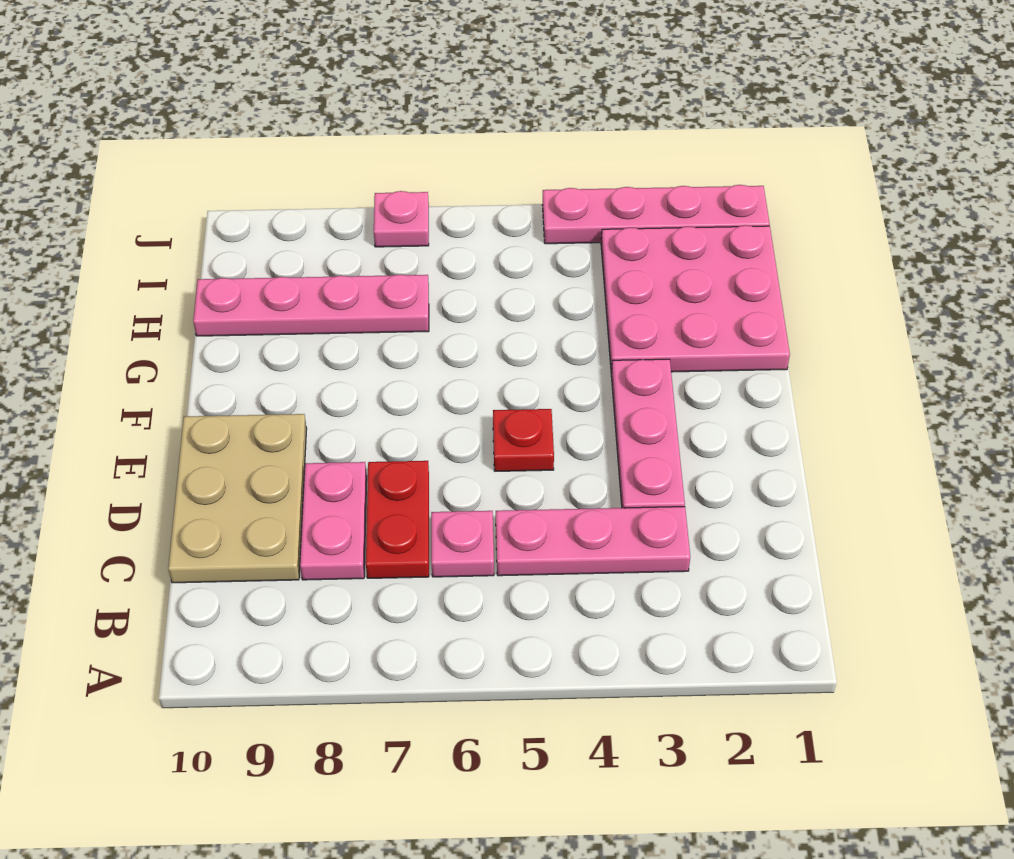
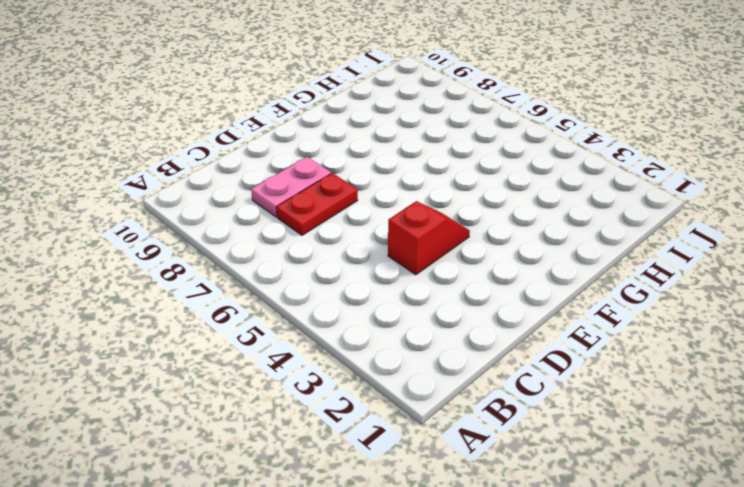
red 1x2 slope [388,201,470,275] -> none
none -> pink 1x3 plate [496,507,690,576]
none -> pink 1x1 plate [431,511,494,577]

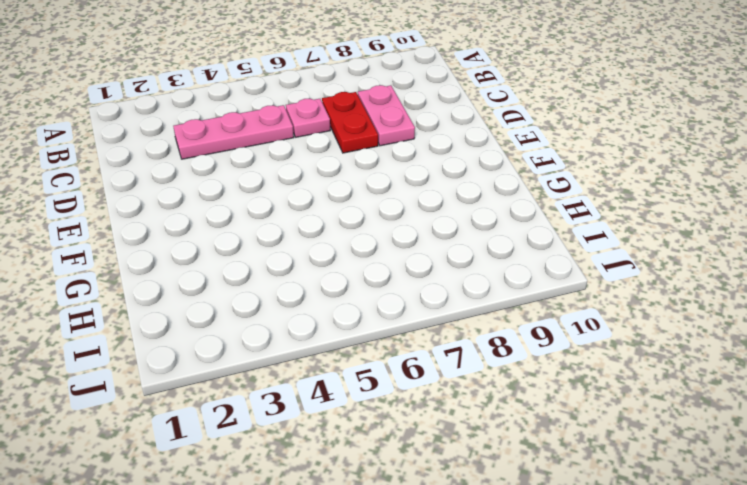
none -> tan 2x3 plate [168,414,307,583]
none -> pink 1x3 plate [611,359,685,508]

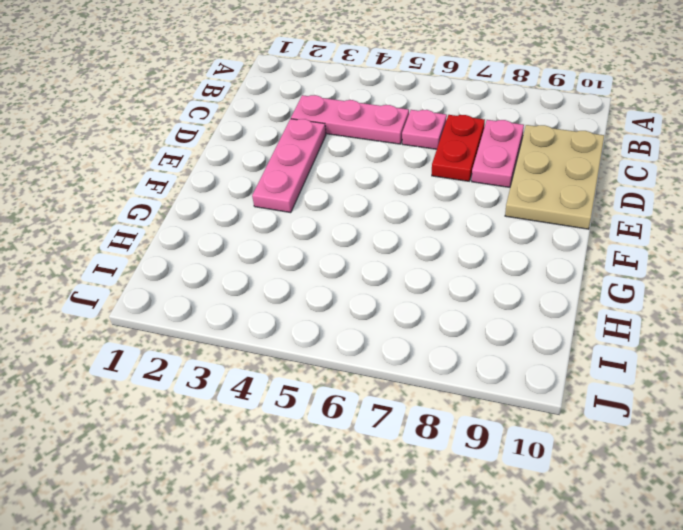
none -> red 1x1 plate [493,409,554,471]
none -> pink 3x3 plate [601,225,790,373]

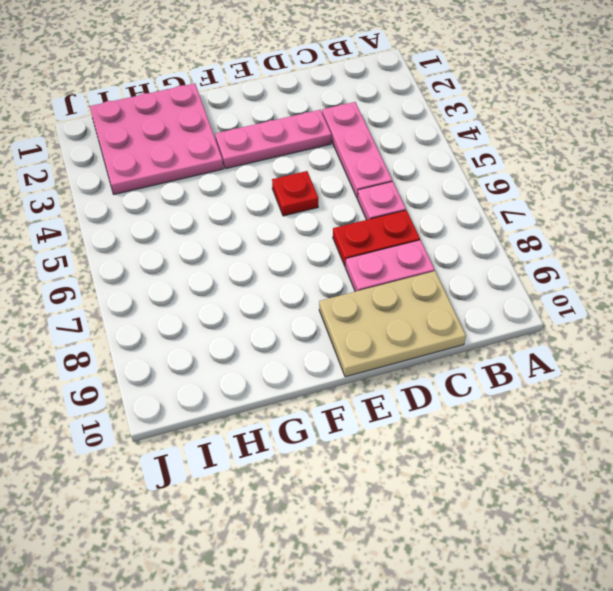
none -> pink 1x4 plate [193,275,429,336]
none -> pink 1x4 plate [542,185,770,244]

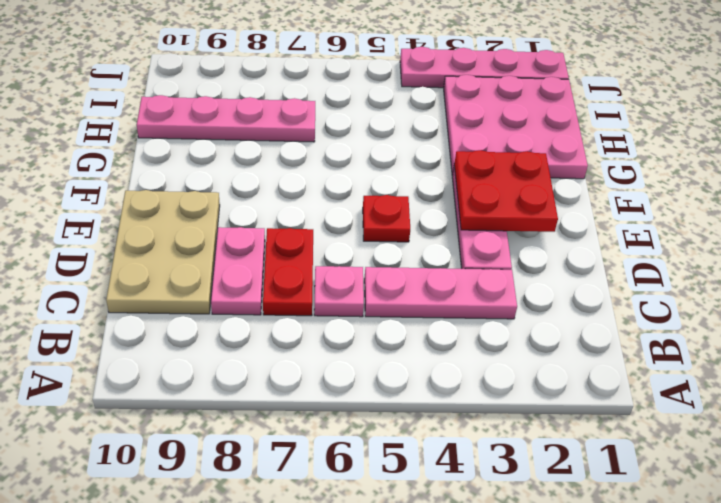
red 2x2 plate [454,150,558,232] -> none
none -> pink 1x1 plate [374,191,429,247]

